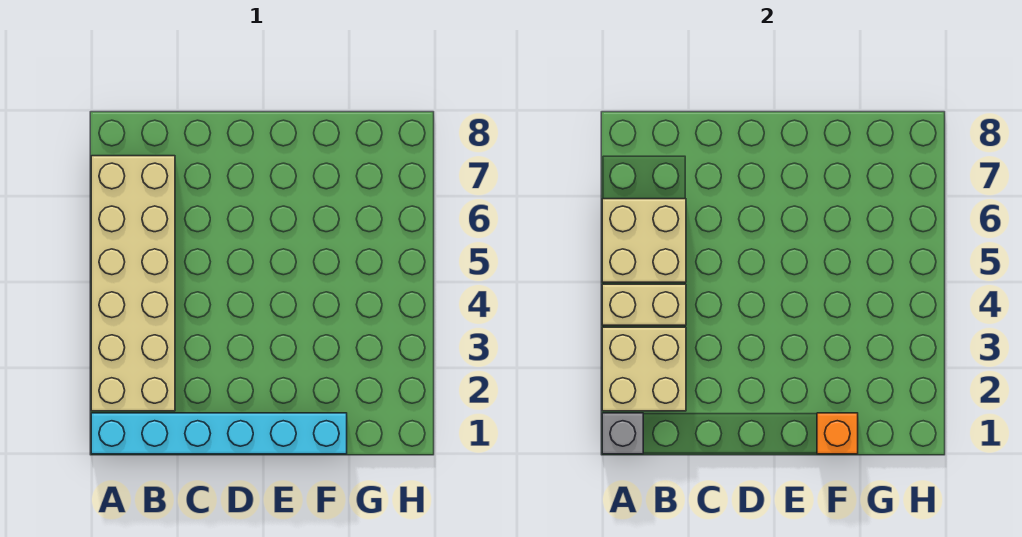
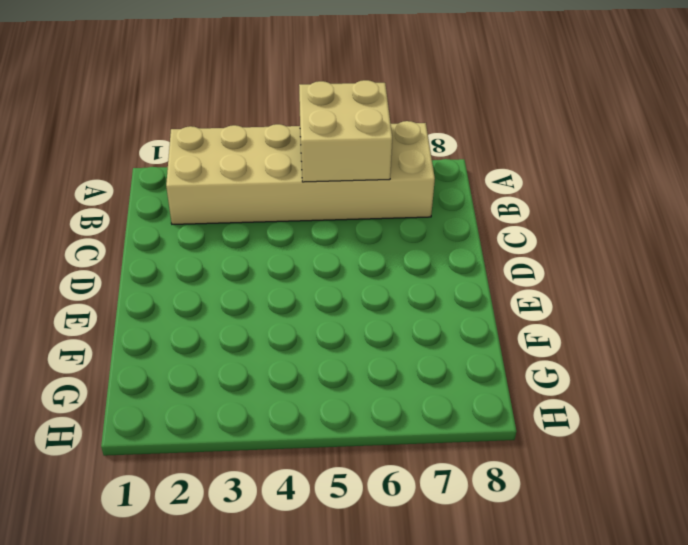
none -> cyan 1x6 brick [91,413,347,454]
none -> grey 1x1 brick [602,413,643,454]

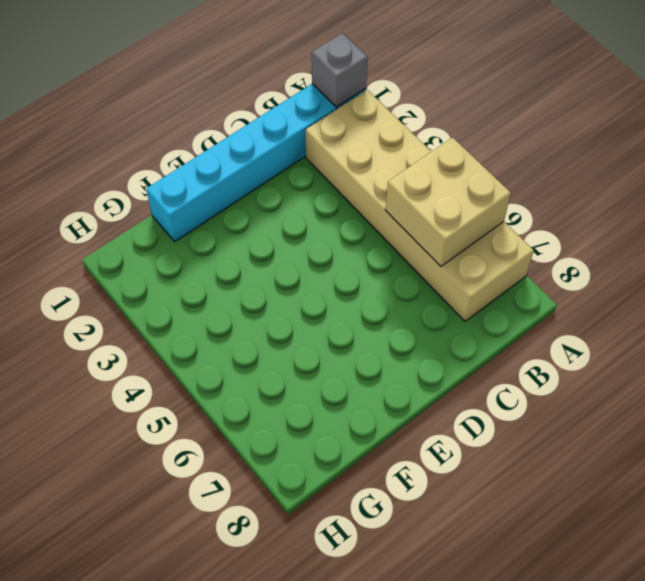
none -> tan 2x2 brick [602,327,686,411]
none -> tan 1x2 brick [602,284,686,325]

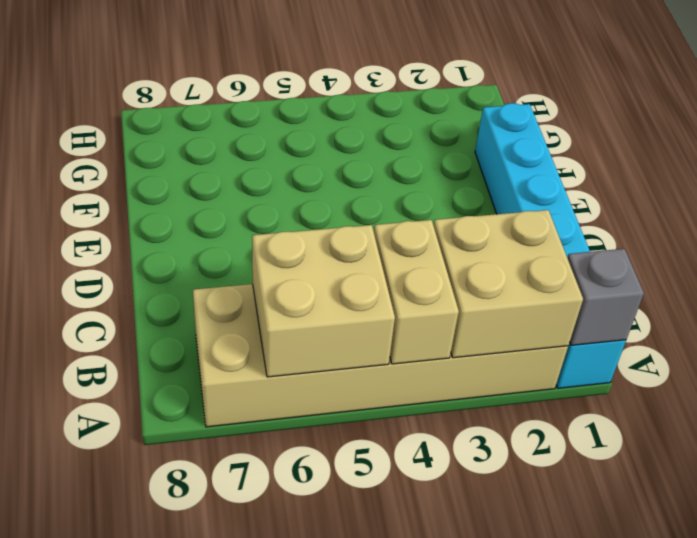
none -> orange 1x1 brick [817,413,858,454]

